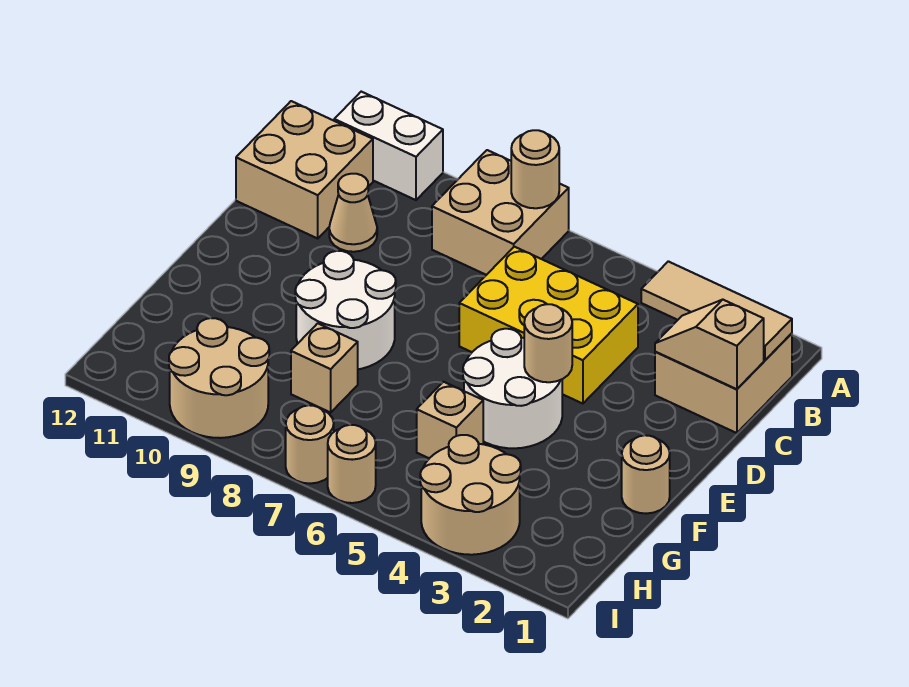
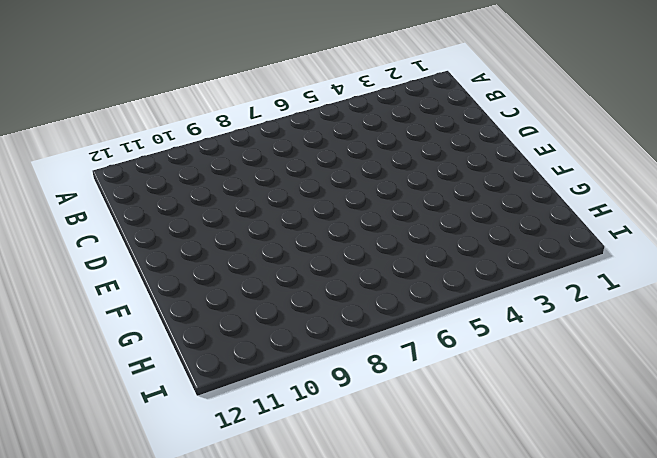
none -> tan 2x2 brick [432,150,569,275]
none -> white 1x2 brick [334,92,443,200]
none -> tan 2x2 brick [655,333,792,433]

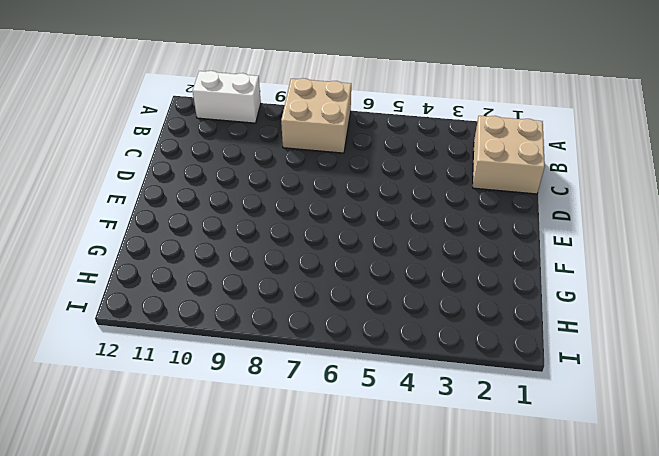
none -> tan 2x2 brick [236,101,373,238]
none -> yellow 2x3 brick [459,247,638,404]
none -> tan 1x1 cone [329,174,377,252]

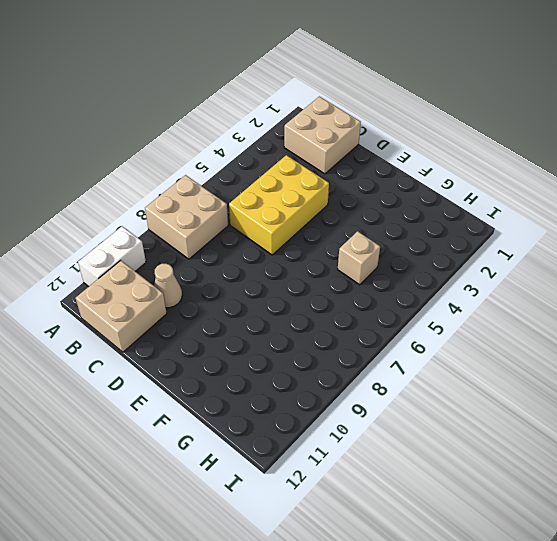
none -> white 2x2 round brick [463,329,562,448]
none -> white 2x2 round brick [295,251,396,369]
none -> tan 1x1 round brick [622,435,670,514]

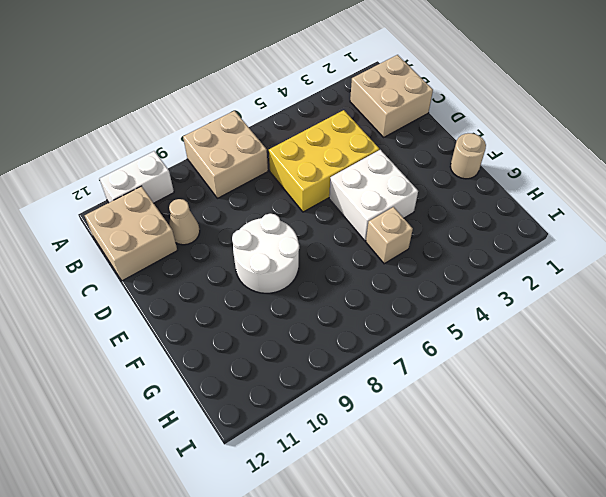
white 2x2 brick [329,150,418,241] -> white 2x2 round brick [463,329,562,448]
none -> tan 1x1 brick [291,323,358,412]
none -> tan 2x2 round brick [420,435,521,555]
none -> tan 2x2 round brick [169,318,269,438]

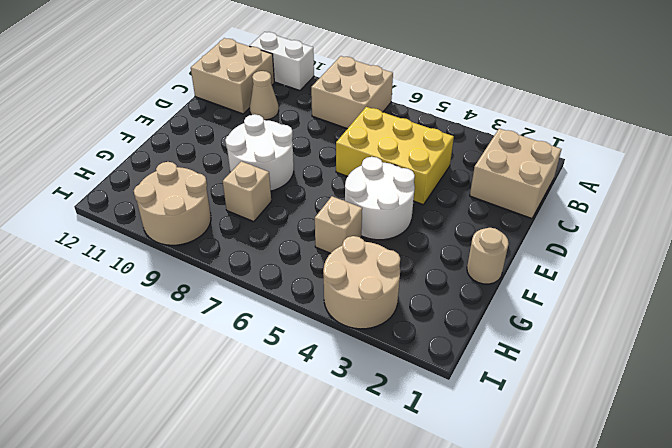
none -> tan 1x1 round brick [328,425,376,503]
none -> tan 1x1 round brick [286,405,334,484]
none -> tan 1x1 round brick [511,130,559,208]

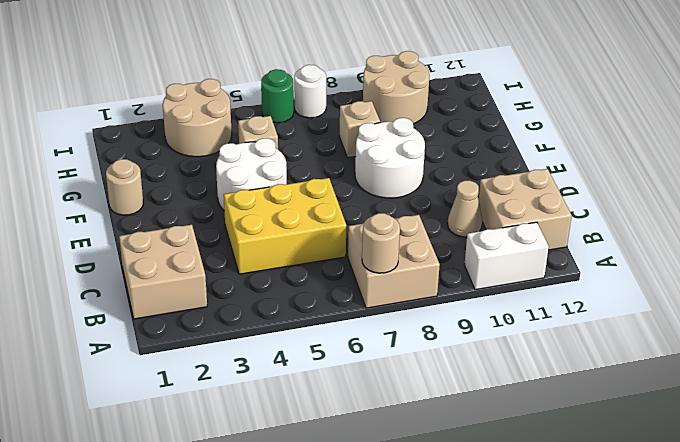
green 1x1 round brick [261,69,294,123] -> tan 1x1 round brick [328,425,376,503]
white 1x1 round brick [294,65,326,118] -> tan 1x1 round brick [286,405,334,484]
none -> tan 1x3 tile [641,261,792,360]
none -> tan 1x2 slope [655,300,764,389]
none -> tan 1x1 round brick [524,304,572,382]

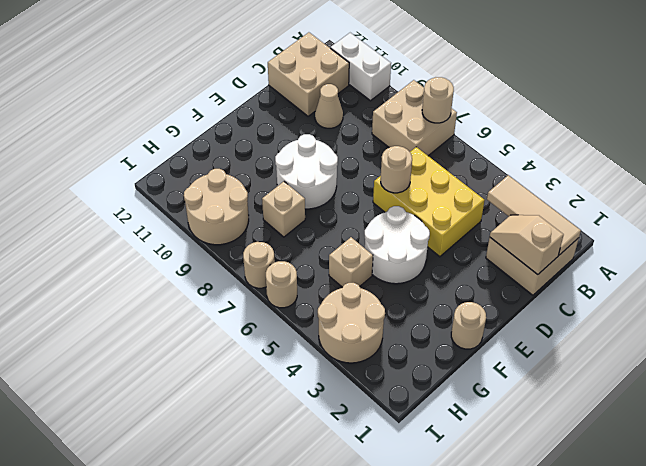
tan 1x1 round brick [381,146,412,193] -> tan 1x1 round brick moved to [524,304,572,382]

